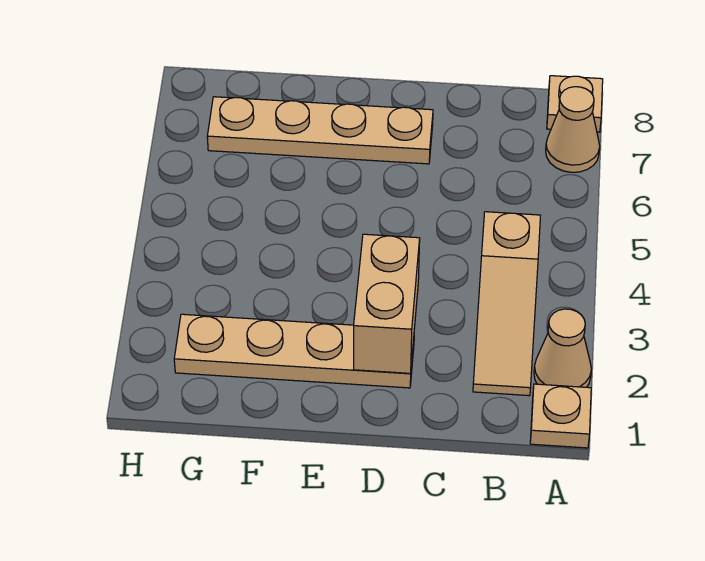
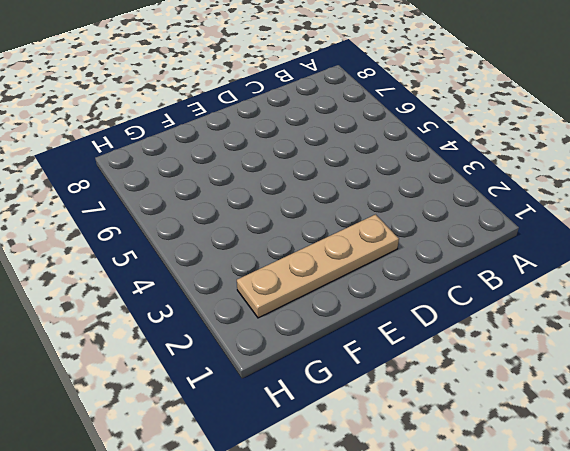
none -> tan 1x1 plate [530,384,591,448]
none -> tan 1x1 cone [534,309,591,387]

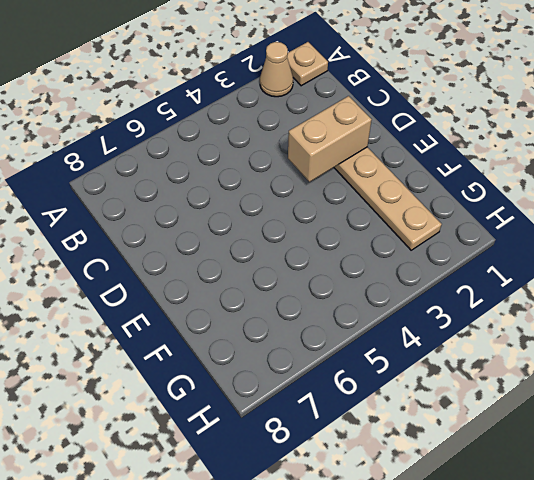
none -> tan 1x1 cone [546,87,600,172]
none -> tan 1x1 plate [547,76,603,132]

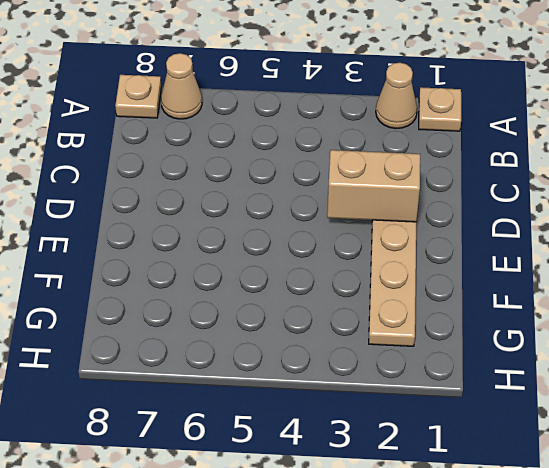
none -> tan 1x3 slope [473,212,540,396]
none -> tan 1x4 plate [207,97,433,164]

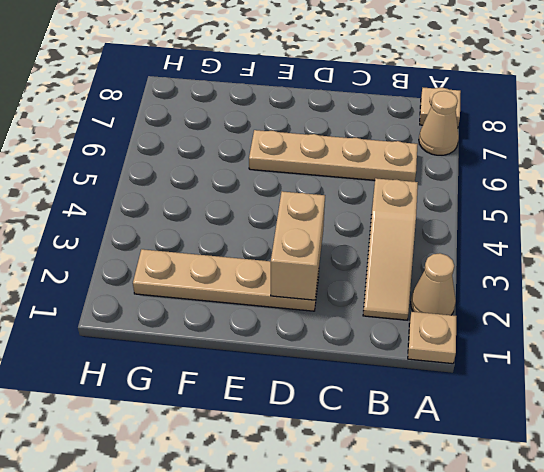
tan 1x4 plate [249,130,418,182] -> tan 1x4 plate moved to [207,97,433,164]

